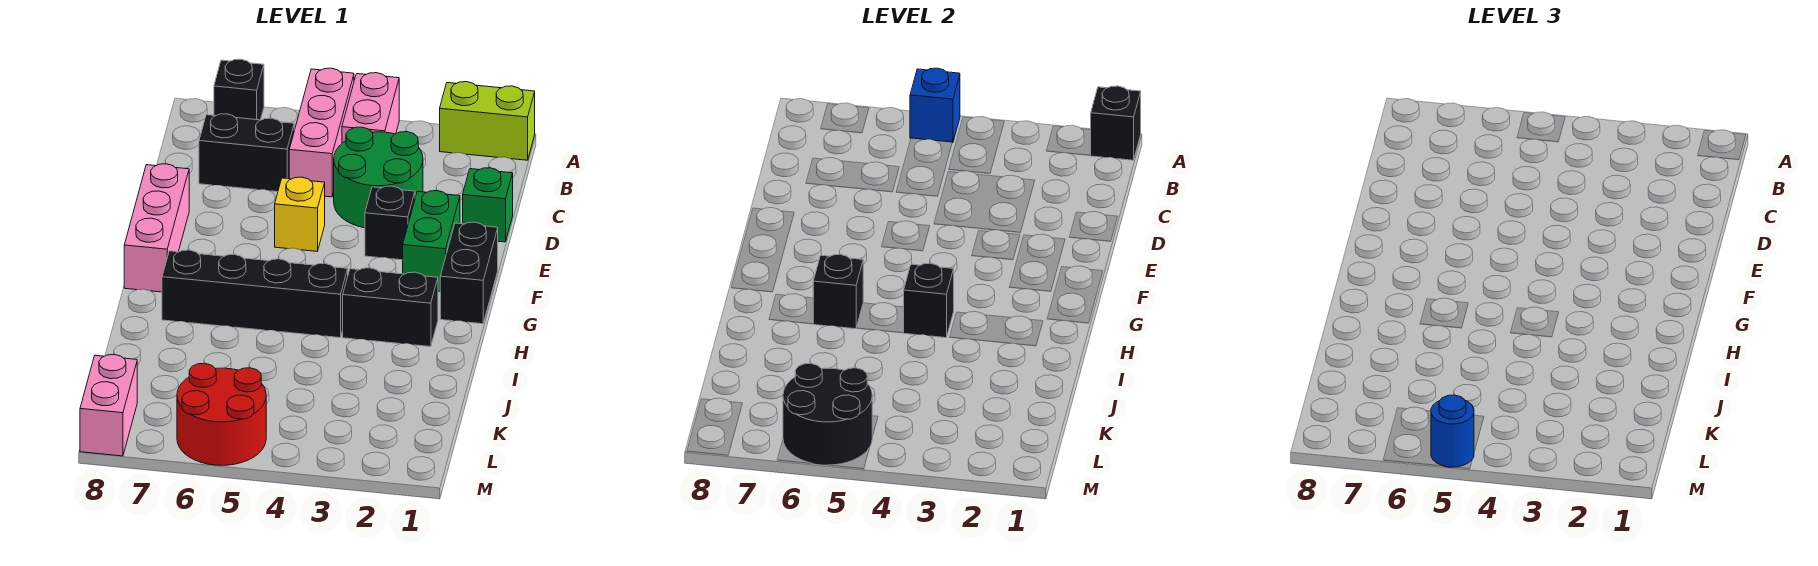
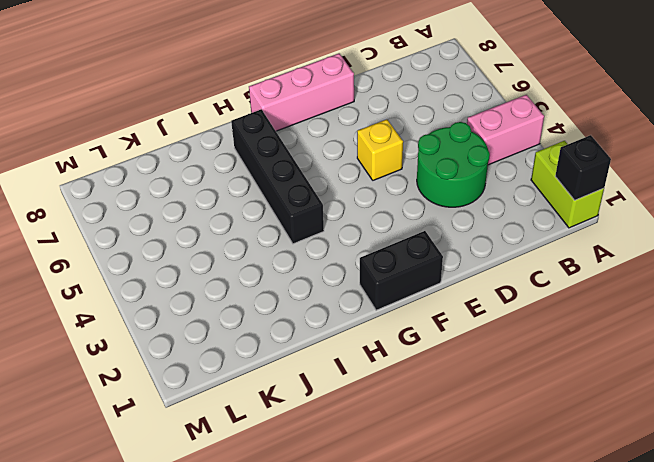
none -> pink 1x3 brick [289,68,354,197]
none -> black 1x1 brick [214,59,264,120]
none -> black 1x2 brick [199,114,294,192]

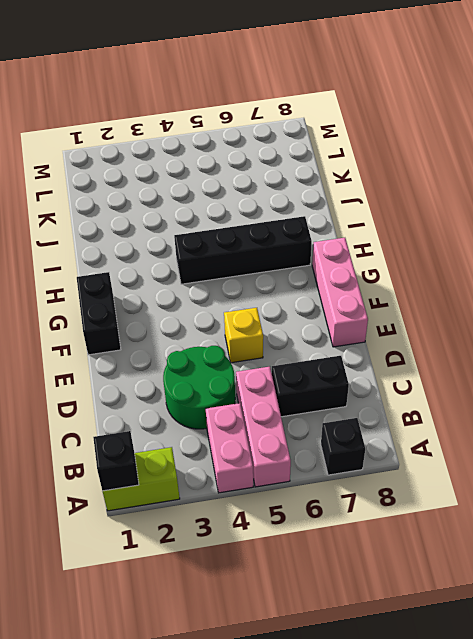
none -> green 1x1 brick [463,168,513,242]
none -> green 1x2 brick [403,191,460,292]
none -> black 1x1 brick [365,186,415,260]

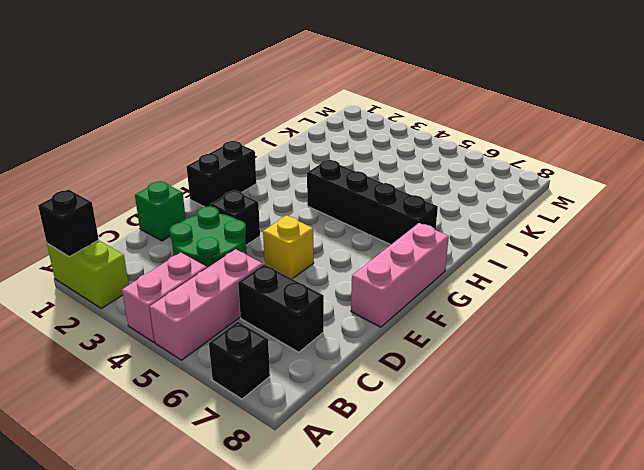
none -> green 1x2 brick [403,191,460,292]
none -> black 1x2 brick [343,268,438,347]
none -> red 2x2 round brick [177,363,266,465]

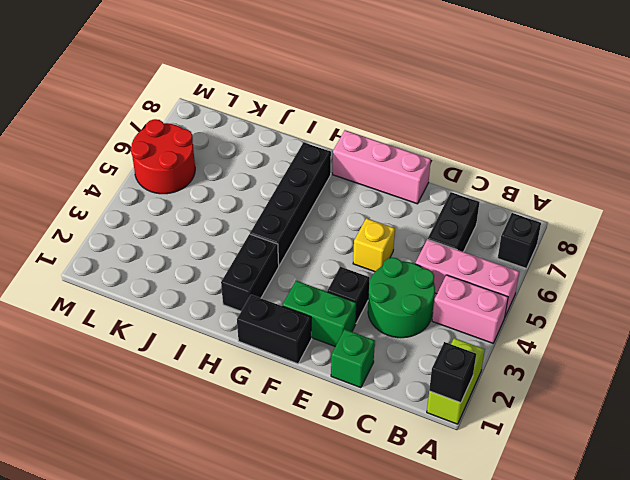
none -> pink 1x2 brick [80,355,137,456]
none -> blue 1x1 brick [910,68,960,143]
none -> black 1x1 brick [904,263,954,338]

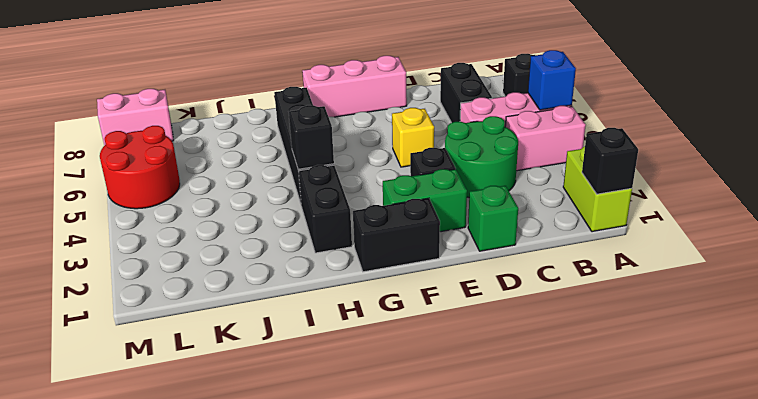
none -> black 1x1 brick [813,254,863,329]
none -> black 2x2 round brick [783,363,872,465]
none -> blue 1x1 round brick [1431,395,1474,467]

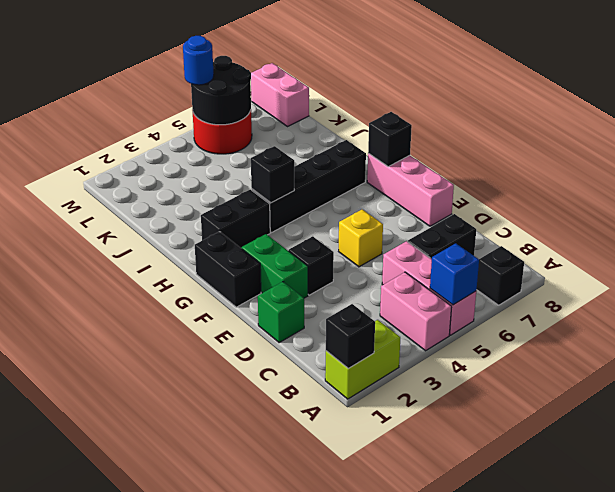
black 1x1 brick [368,112,412,167] -> black 1x1 brick moved to [813,254,863,329]
none -> green 2x2 round brick [334,127,423,228]

